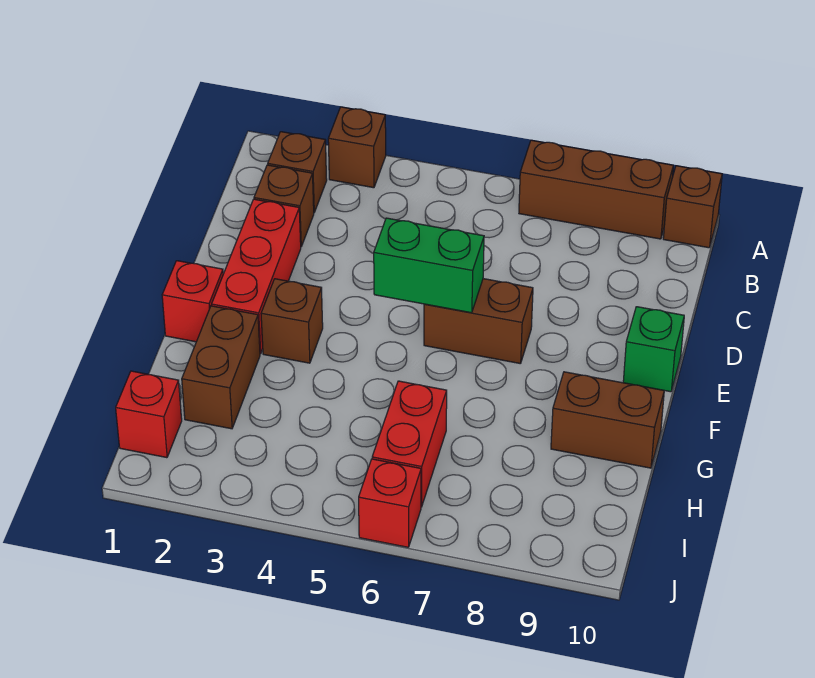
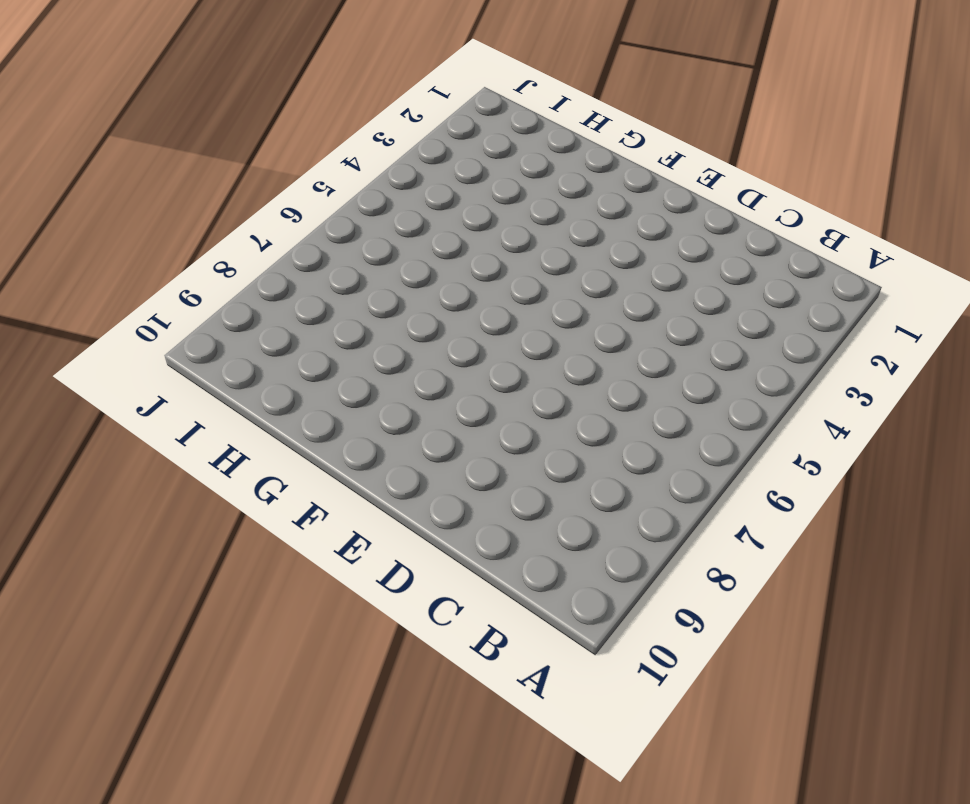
none -> brown 1x1 brick [328,107,386,188]
none -> brown 1x3 brick [519,140,673,239]
none -> brown 1x1 brick [663,166,722,248]

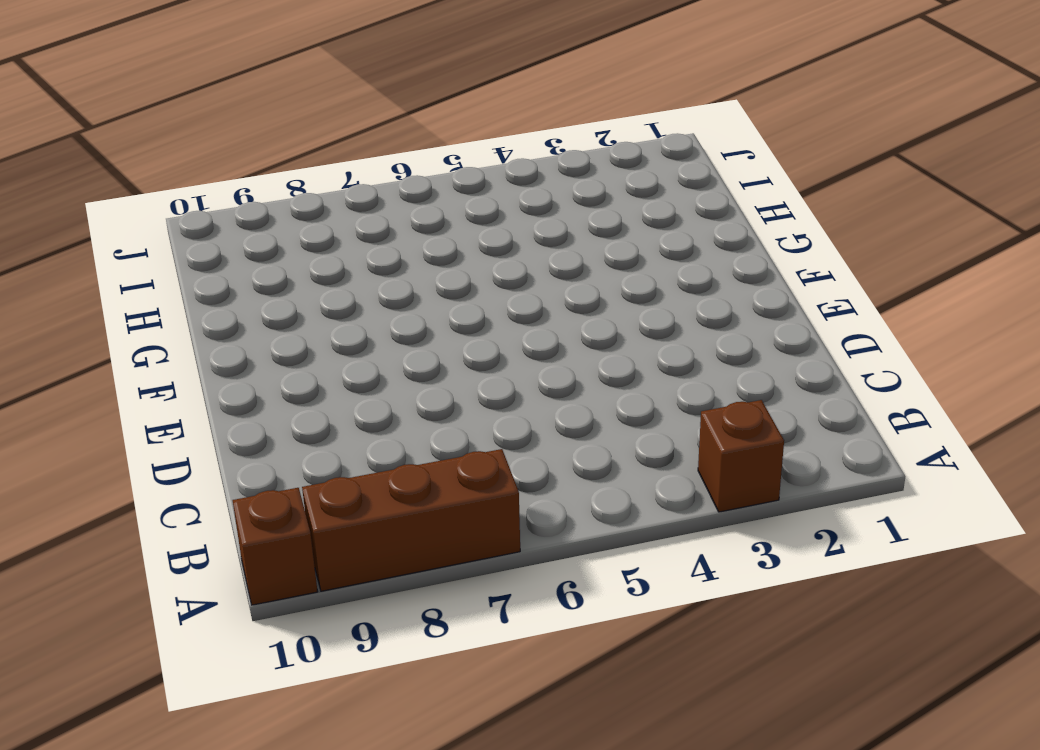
none -> brown 1x1 brick [268,132,327,212]
none -> brown 1x1 brick [254,165,314,246]
none -> red 1x3 brick [212,199,301,354]

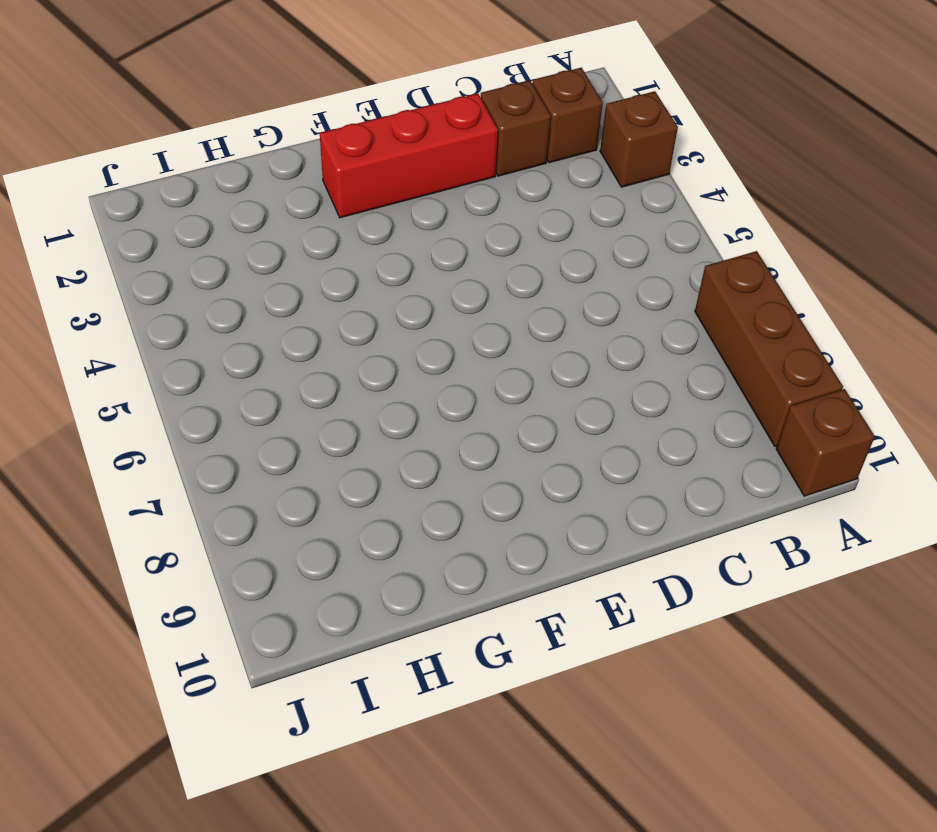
none -> brown 1x2 brick [424,279,533,364]
none -> green 1x1 brick [623,307,684,392]
none -> red 1x1 brick [162,261,223,342]

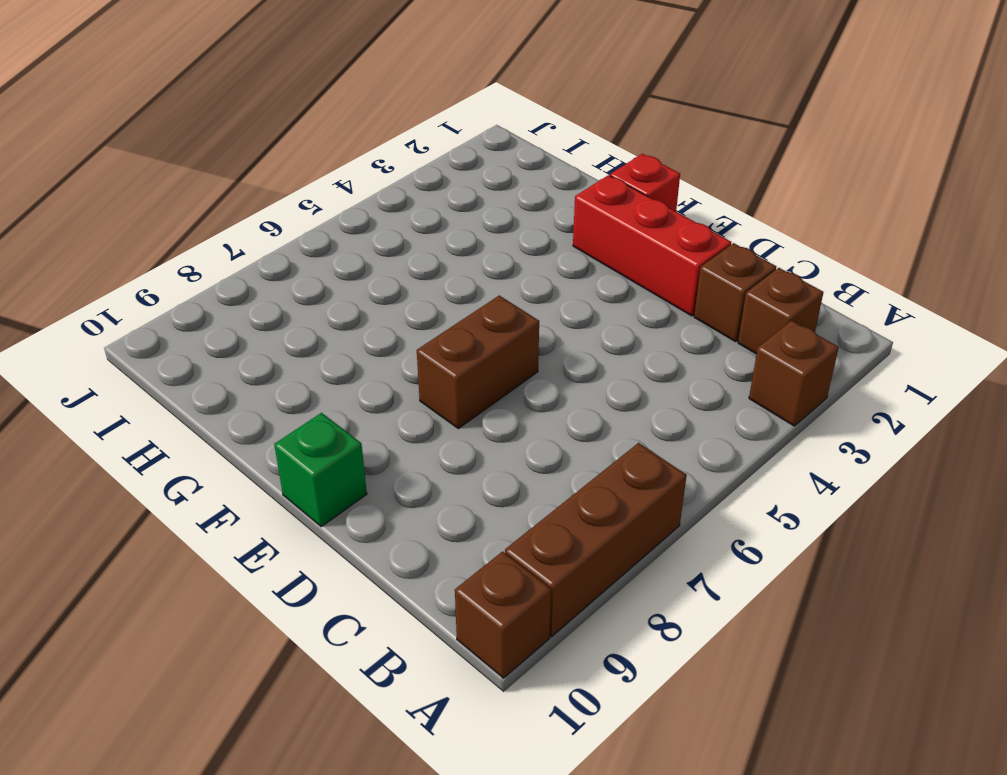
none -> brown 1x1 brick [261,279,323,363]
none -> brown 1x2 brick [182,306,260,429]
none -> brown 1x2 brick [551,372,664,468]

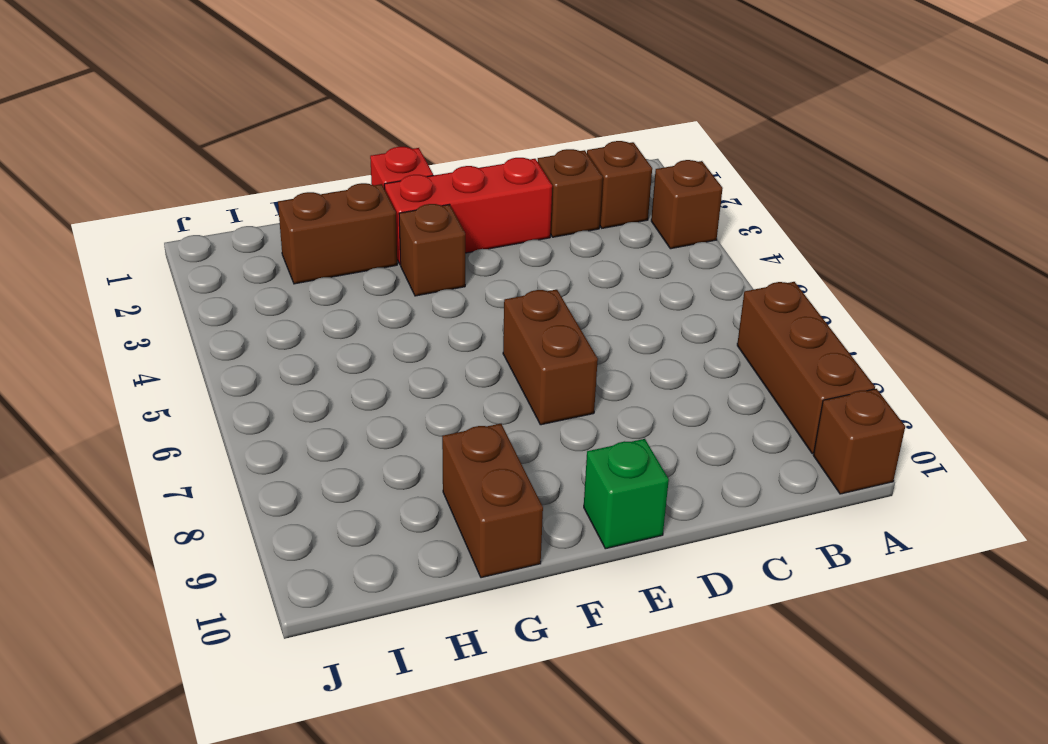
none -> red 1x2 brick [372,381,447,507]
none -> red 1x1 brick [116,371,182,458]
none -> red 1x1 brick [359,459,421,547]

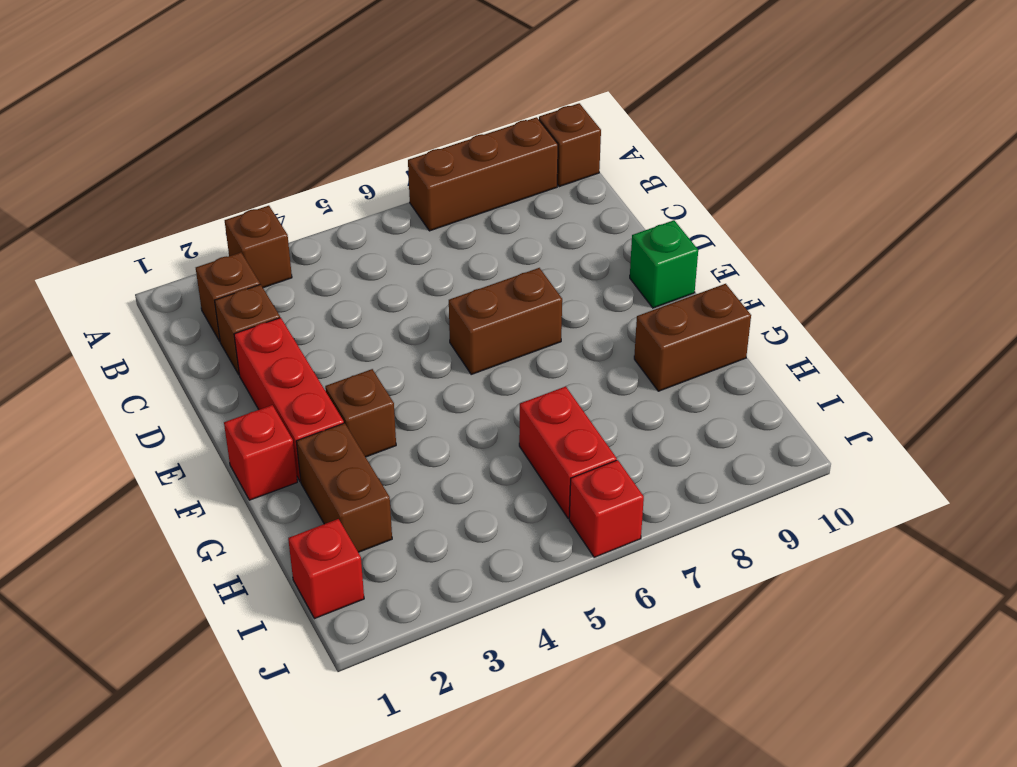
none -> green 1x2 brick [374,218,484,313]

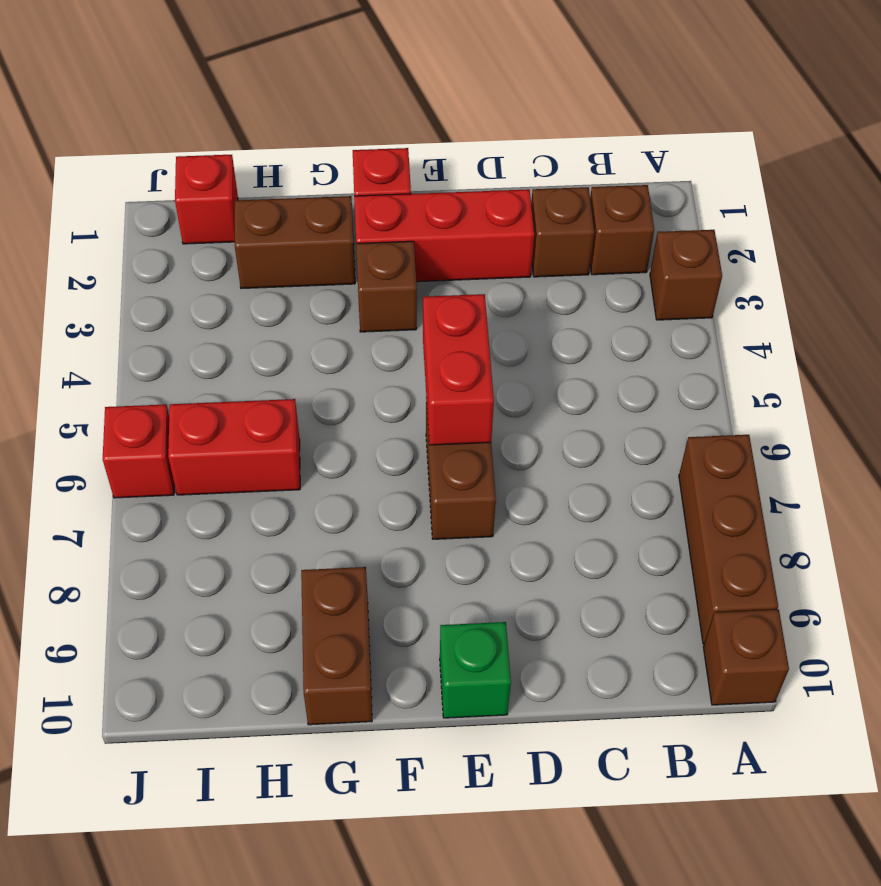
red 1x2 brick [423,294,494,445] -> green 1x2 brick [374,218,484,313]

